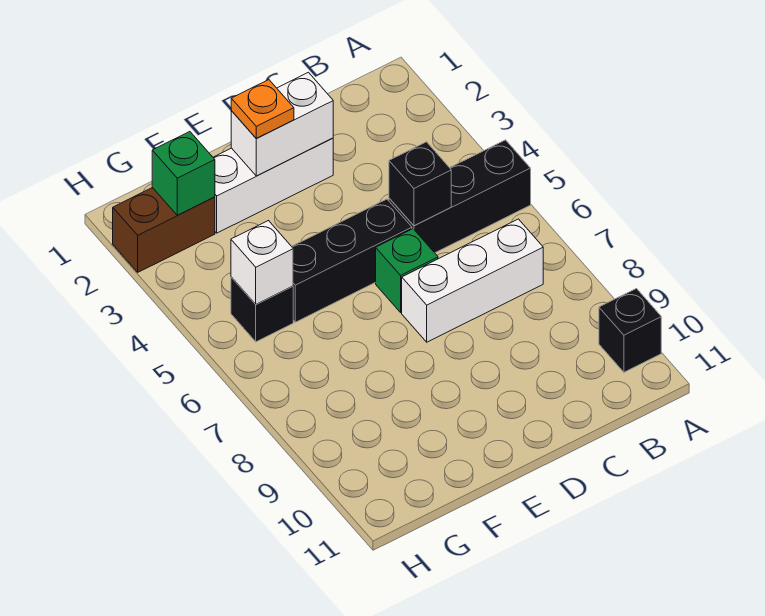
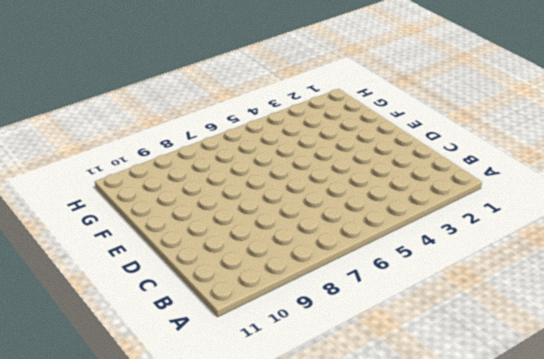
none -> black 1x3 brick [389,140,531,253]
none -> black 1x1 brick [599,289,661,372]
none -> white 1x3 brick [402,219,543,342]

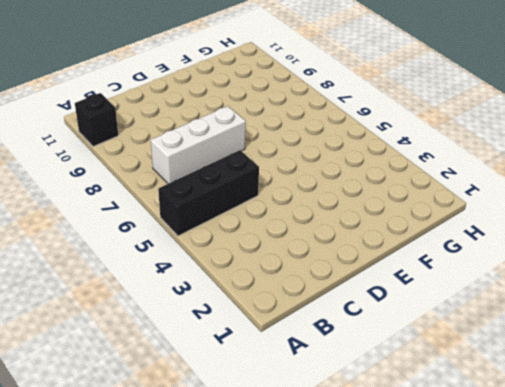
none -> white 1x3 brick [213,138,333,233]
none -> black 1x3 brick [292,199,412,322]
none -> green 1x1 brick [376,229,438,312]

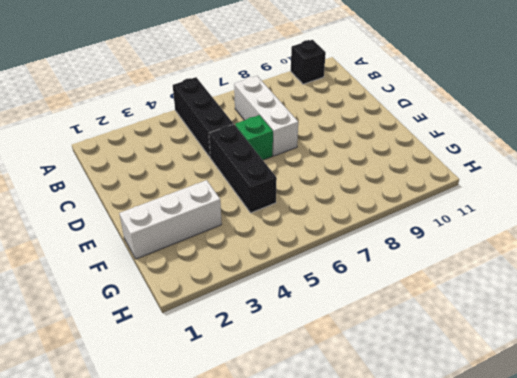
white 1x3 brick [119,180,222,259] -> white 1x3 brick turned to [213,138,333,233]
none -> brown 1x2 brick [113,187,215,272]
none -> black 1x1 brick [231,277,293,342]
none -> black 1x1 brick [389,142,451,226]

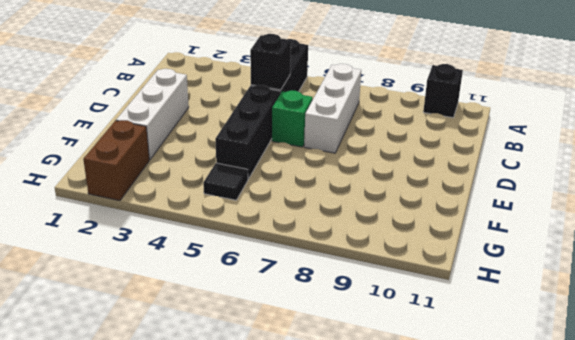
black 1x1 tile [203,163,248,200] -> black 1x1 brick [231,277,293,342]
none -> white 1x2 brick [231,72,333,176]
none -> green 1x1 brick [152,132,215,215]
none -> white 1x1 brick [231,221,293,304]

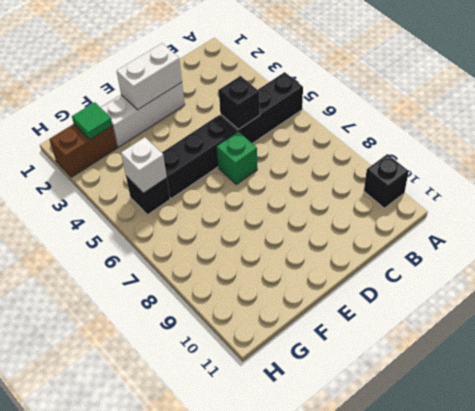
green 1x1 tile [72,102,113,139] -> green 1x1 brick [152,132,215,215]
none -> white 1x3 brick [402,219,543,342]
none -> orange 1x1 plate [231,80,294,138]

